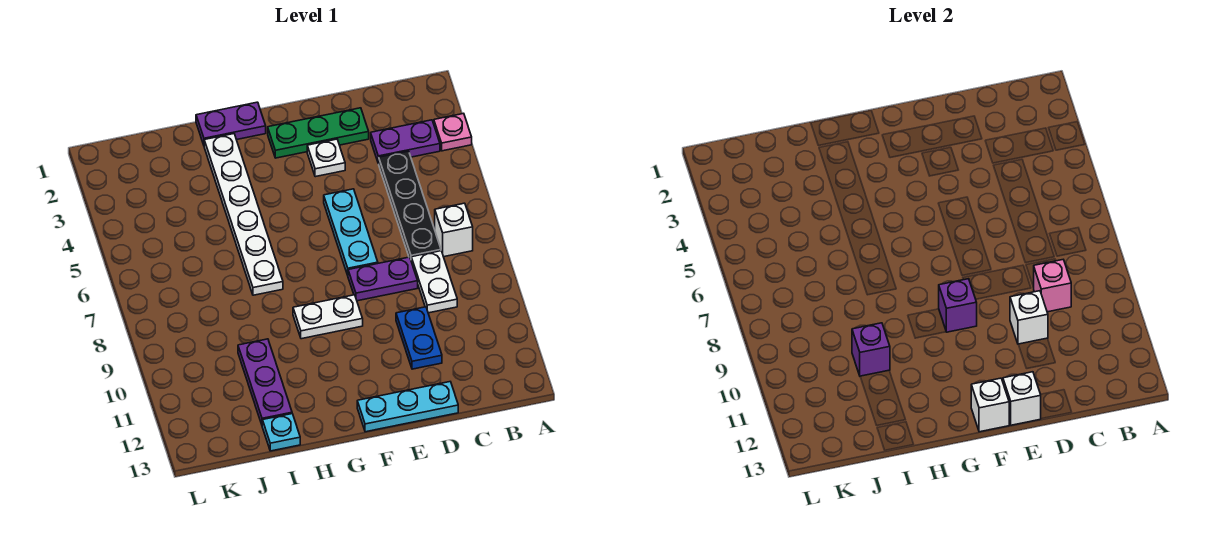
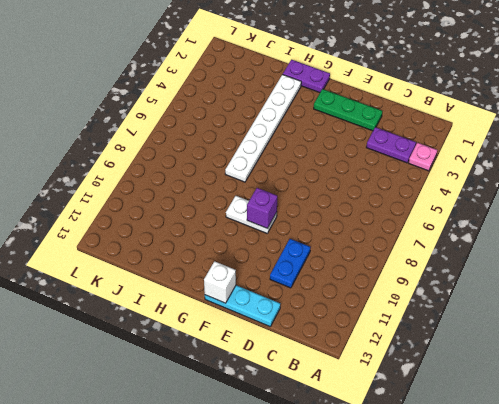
none -> white 1x1 brick [435,203,473,257]
none -> black 1x4 plate [379,151,441,259]
none -> white 1x2 plate [411,251,457,313]

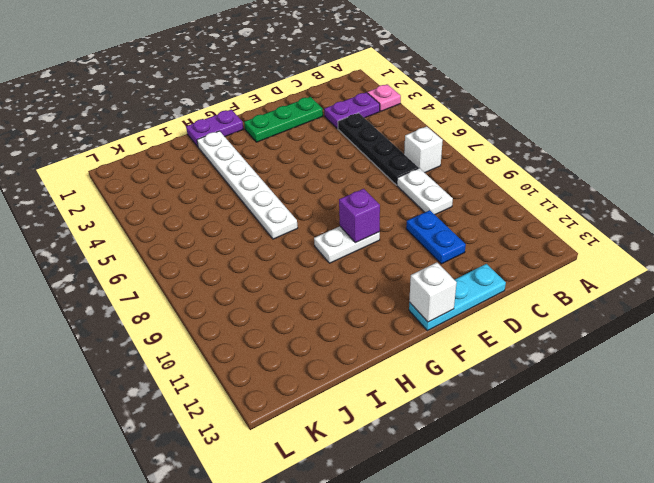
none -> purple 1x2 plate [348,257,418,301]
none -> white 1x1 plate [307,139,345,177]
none -> cyan 1x3 plate [324,189,378,275]

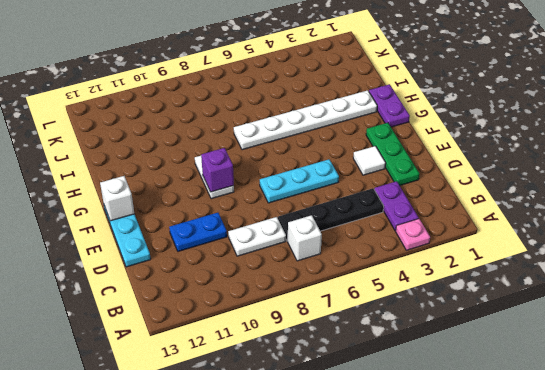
white 1x1 tile [353,146,386,175] -> white 1x1 plate [307,139,345,177]
none -> purple 1x2 plate [348,257,418,301]
none -> purple 1x3 plate [238,339,292,424]
none -> cyan 1x1 plate [262,414,300,451]

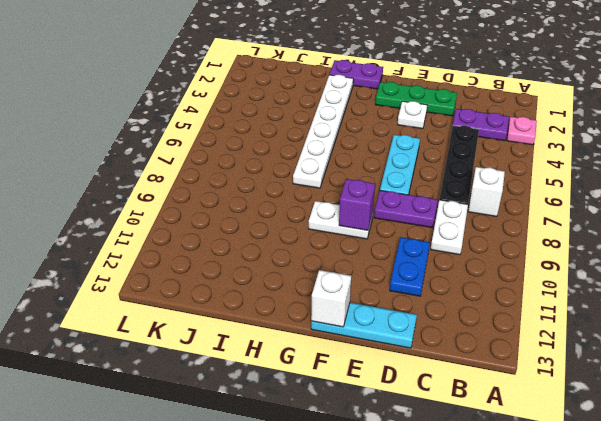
none -> purple 1x3 plate [238,339,292,424]
none -> cyan 1x1 plate [262,414,300,451]
none -> pink 1x1 brick [1034,260,1071,312]

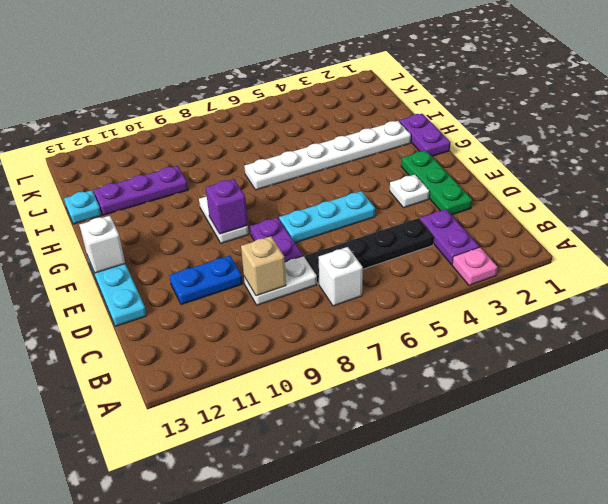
tan 1x1 brick [241,236,286,296] -> pink 1x1 brick [1034,260,1071,312]
none -> white 1x1 brick [1010,291,1048,344]
none -> white 1x1 brick [1003,372,1041,425]
none -> purple 1x1 brick [852,323,890,376]

